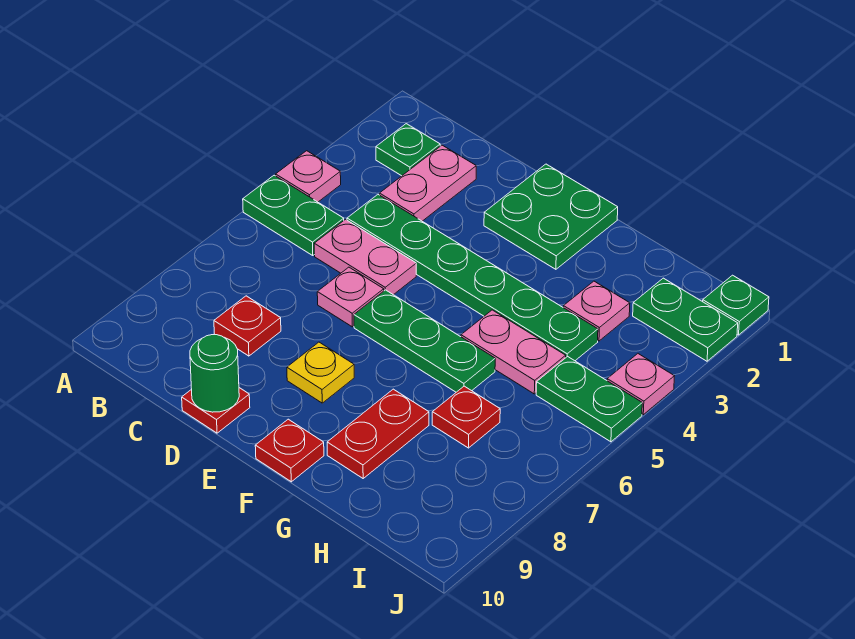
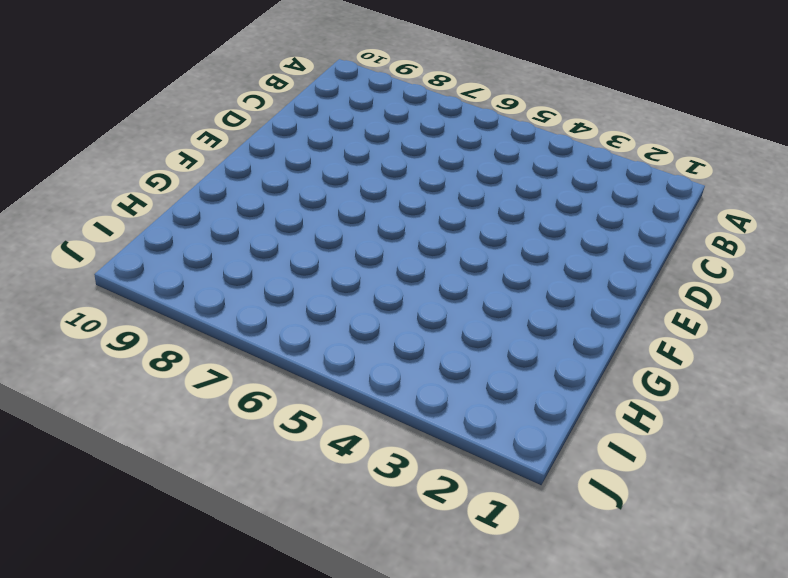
none -> pink 1x1 plate [276,151,341,202]
none -> green 1x2 plate [243,175,344,255]
none -> green 1x1 plate [376,124,440,176]

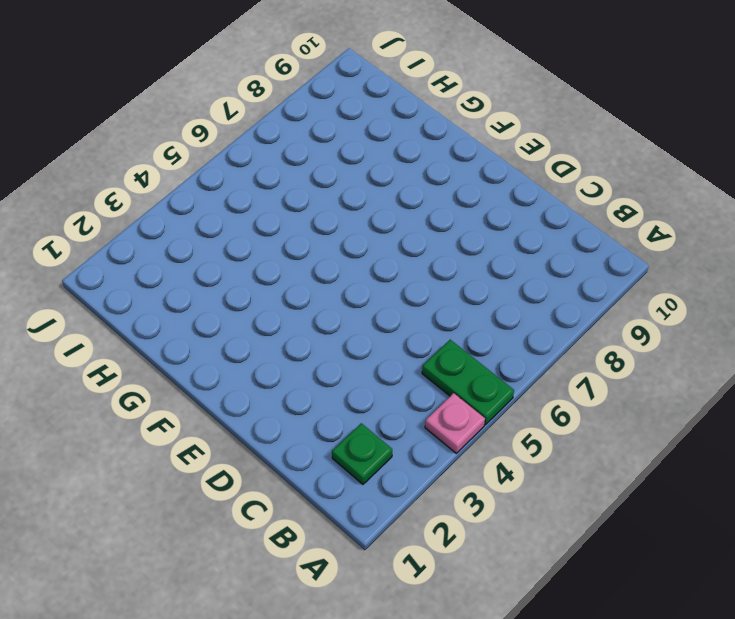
none -> pink 1x2 plate [380,145,476,221]
none -> green 1x6 plate [347,195,598,361]
none -> pink 1x2 plate [314,219,416,295]

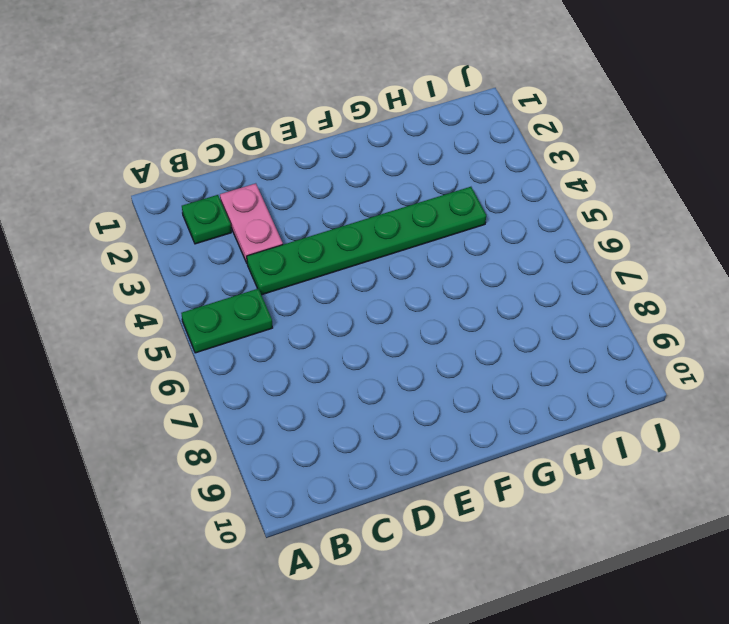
none -> pink 1x1 plate [276,151,341,202]
none -> pink 1x2 plate [314,219,416,295]
none -> red 1x1 plate [214,296,281,356]

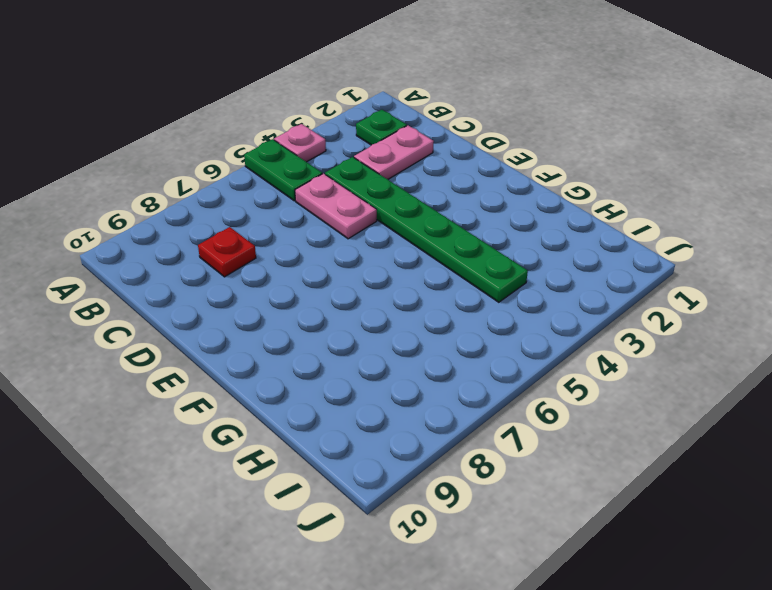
none -> pink 1x1 plate [317,267,384,327]
none -> red 1x1 plate [182,388,250,433]
none -> green 2x2 plate [484,164,618,269]

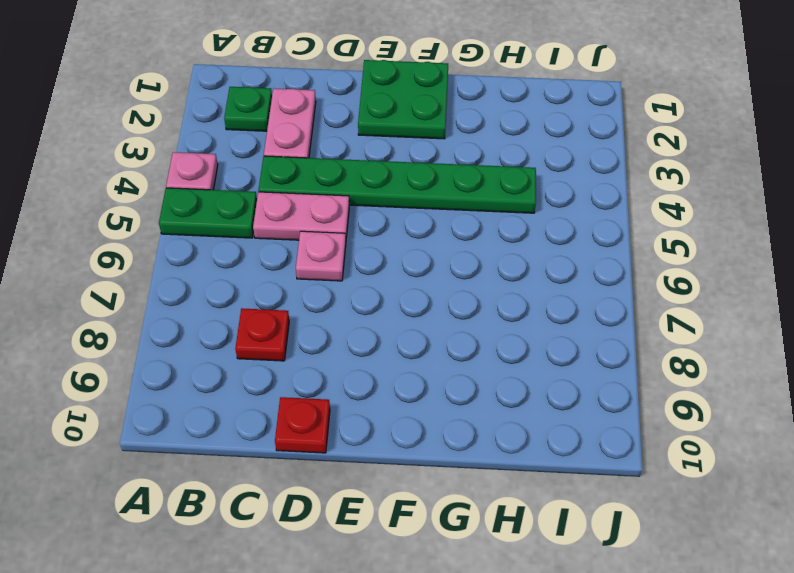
none -> green 1x3 plate [354,290,495,392]
none -> yellow 1x1 plate [287,342,354,403]
none -> red 1x1 plate [255,419,324,482]

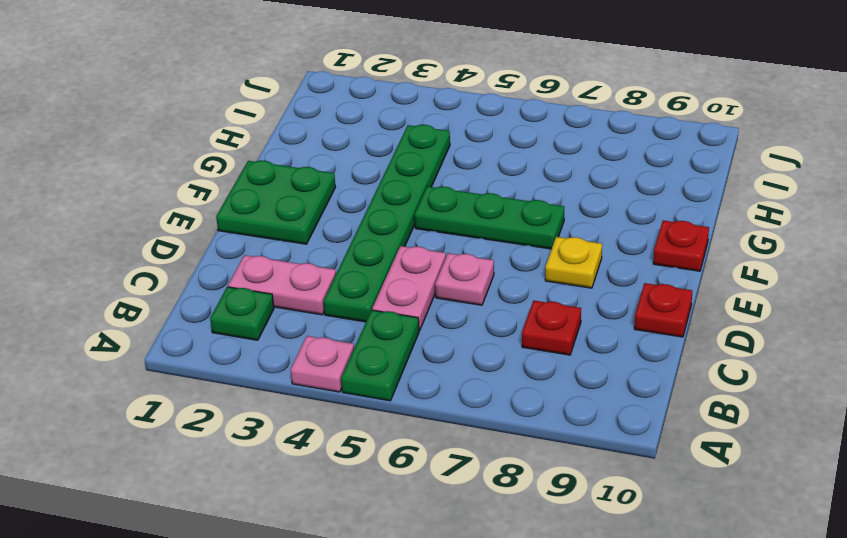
green 1x3 plate [414,186,564,249] -> green 1x3 plate turned to [354,290,495,392]
none -> pink 1x2 plate [461,310,566,394]
none -> red 1x2 plate [327,389,429,478]
none -> pink 1x1 plate [563,281,630,341]

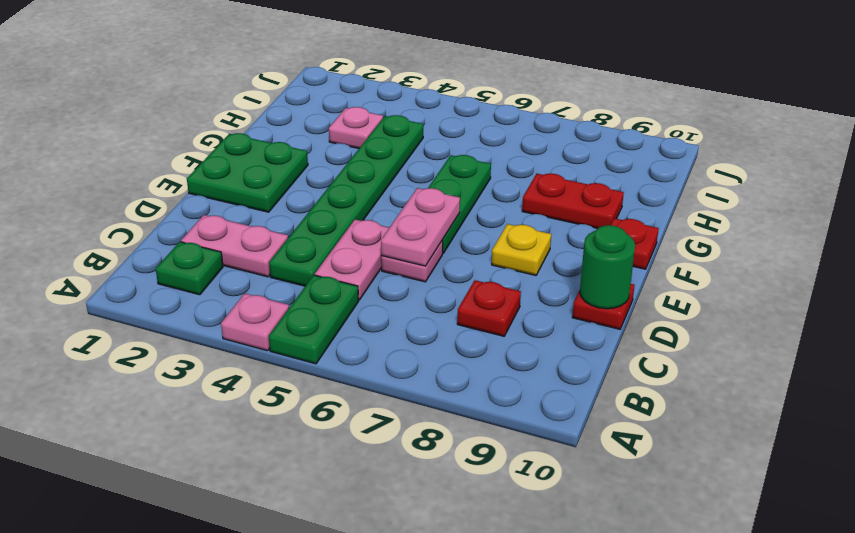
pink 1x2 plate [381,188,460,266] -> pink 1x2 plate moved to [461,310,566,394]
none -> red 1x1 plate [432,386,500,448]
none -> green 1x2 plate [633,278,738,361]
none -> green 1x2 plate [536,356,642,442]

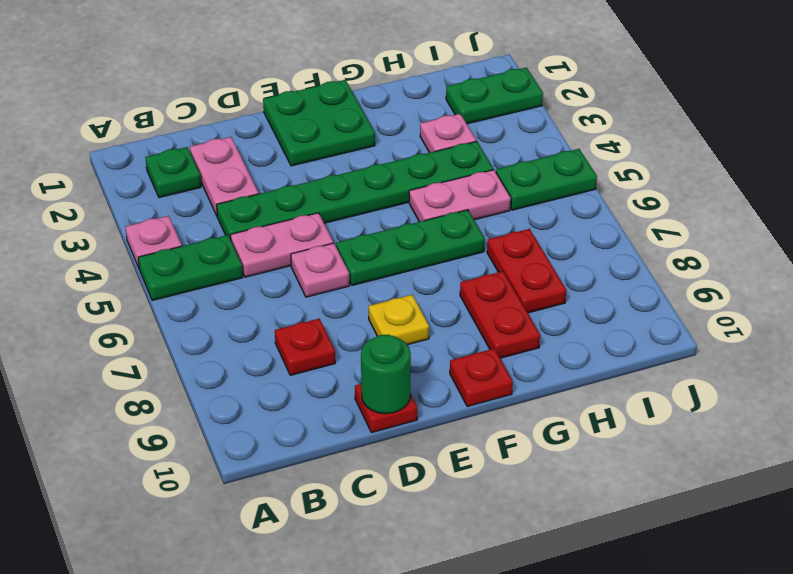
red 1x2 plate [487,229,566,313] -> red 1x1 plate [432,386,500,448]
none -> green 1x1 plate [703,275,769,335]
none -> pink 1x1 plate [607,354,674,415]

